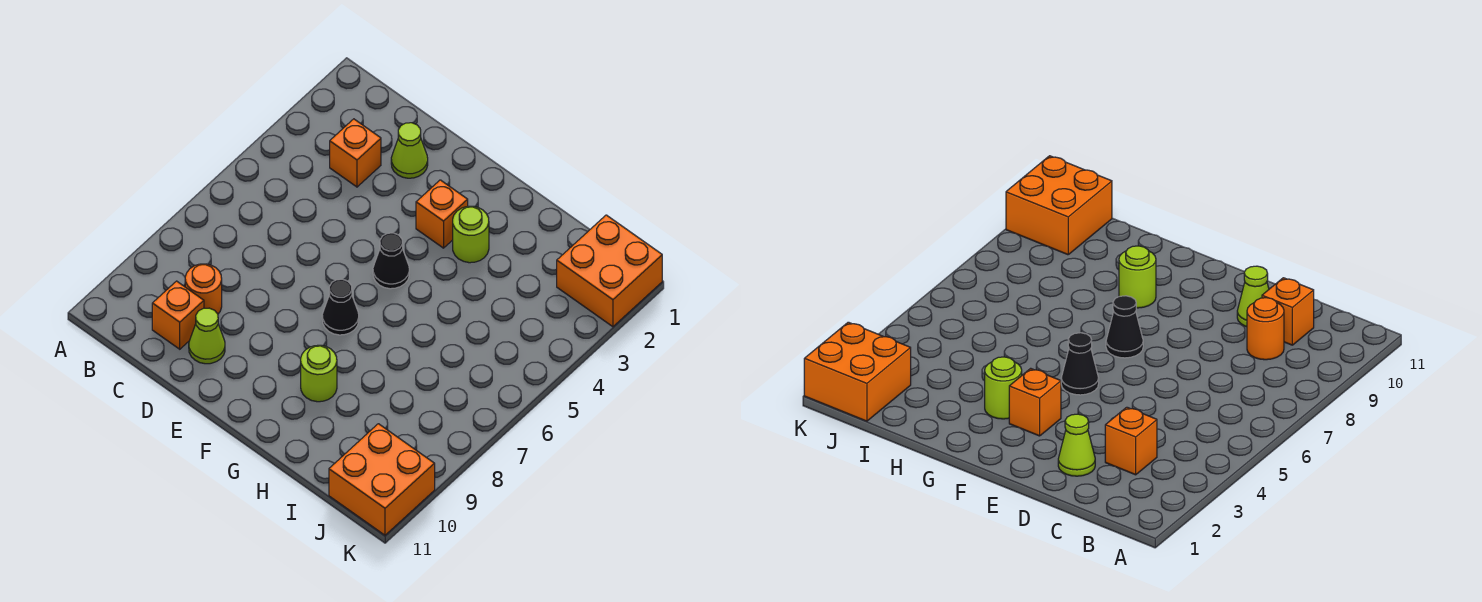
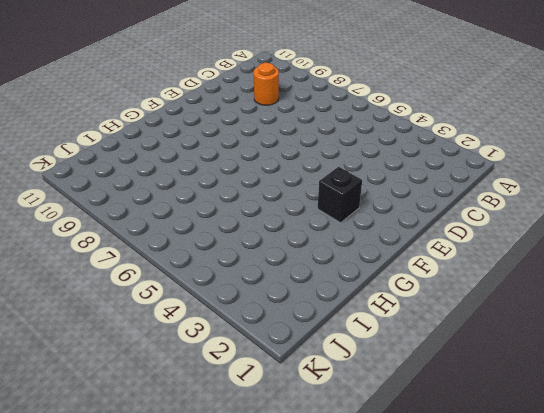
black 1x1 brick [318,167,362,223] -> orange 1x1 brick [416,180,468,248]
none -> orange 1x1 brick [330,119,381,187]
none -> orange 1x1 brick [152,281,204,349]
none -> lime 1x1 cone [391,123,428,178]

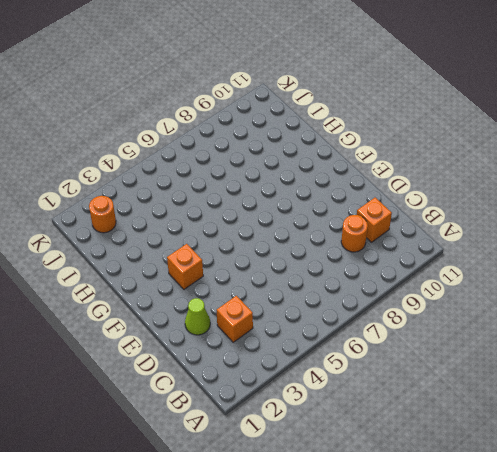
orange 1x1 round brick [89,196,116,233] -> orange 2x2 brick [557,215,662,327]
none -> lime 1x1 cone [189,308,225,364]
none -> black 1x1 cone [373,233,409,289]
none -> black 1x1 cone [322,279,359,335]

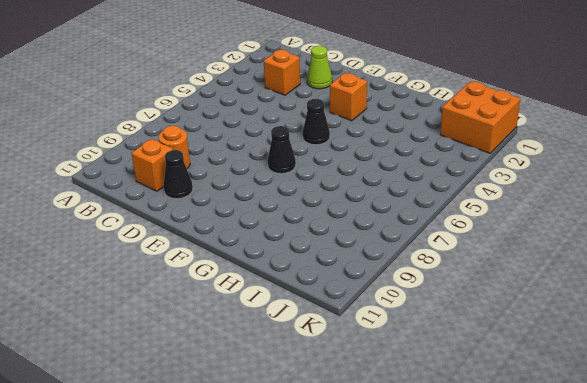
black 1x1 cone [163,150,193,199] -> lime 1x1 cone [189,308,225,364]
none -> lime 1x1 round brick [453,206,489,263]
none -> lime 1x1 round brick [301,345,337,402]
none -> orange 2x2 brick [329,424,435,535]

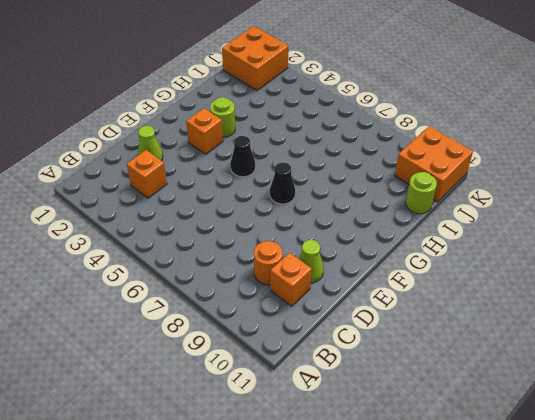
lime 1x1 round brick [406,172,437,214] -> lime 1x1 round brick moved to [301,345,337,402]

